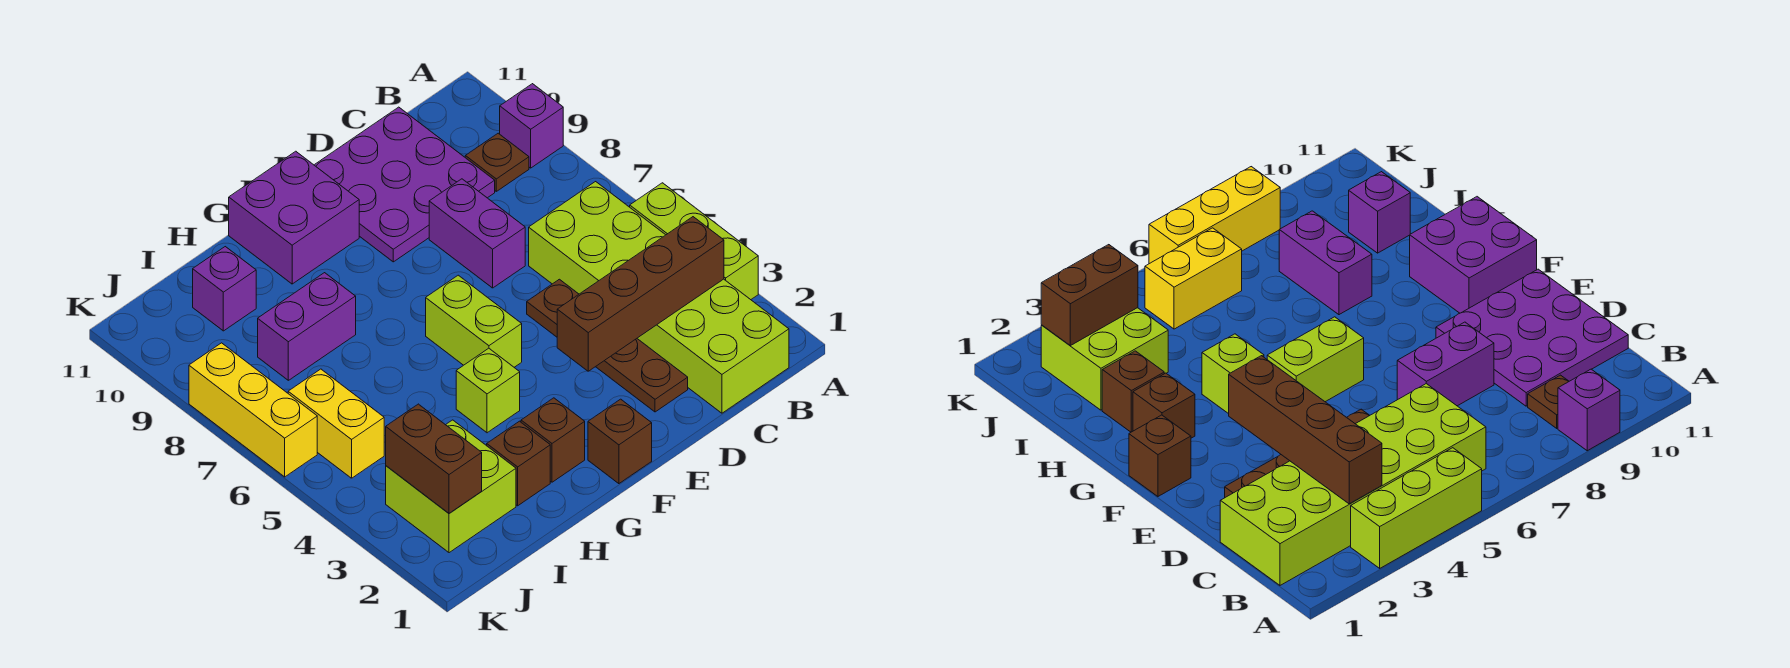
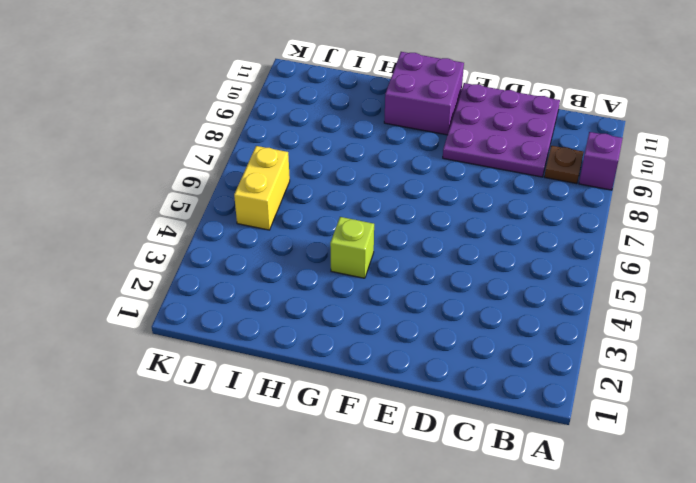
none -> lime 1x3 brick [630,183,758,300]
none -> lime 2x6 brick [529,182,789,413]
none -> brown 1x4 plate [527,279,688,412]

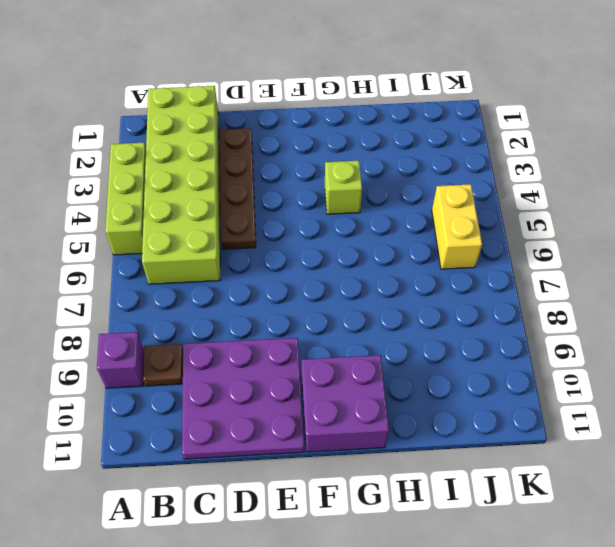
none -> purple 1x2 brick [429,179,525,288]
none -> brown 1x1 brick [588,399,652,484]
none -> lime 1x2 brick [426,275,522,367]

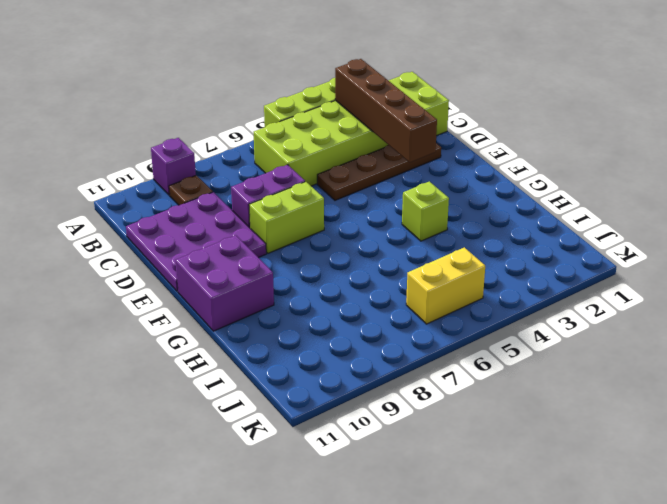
lime 1x2 brick [249,182,324,253] -> lime 1x2 brick moved to [426,275,522,367]
none -> brown 1x1 brick [588,399,652,484]
none -> brown 1x1 brick [521,398,585,482]
none -> brown 1x1 brick [487,421,550,506]

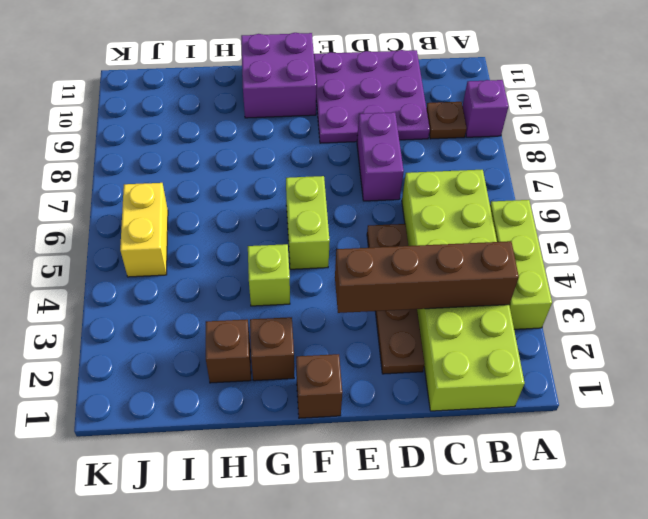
none -> purple 1x2 brick [258,273,356,380]
none -> lime 2x2 brick [386,420,516,553]
none -> purple 1x1 brick [193,247,256,331]

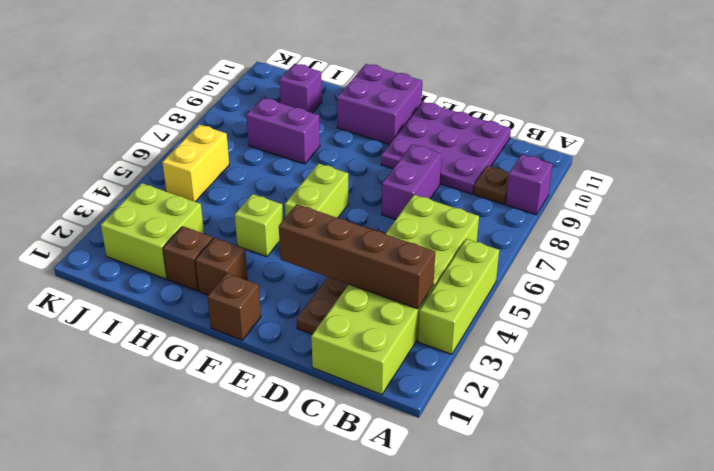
none -> yellow 1x3 brick [189,343,317,477]
none -> brown 1x2 brick [386,404,482,513]

